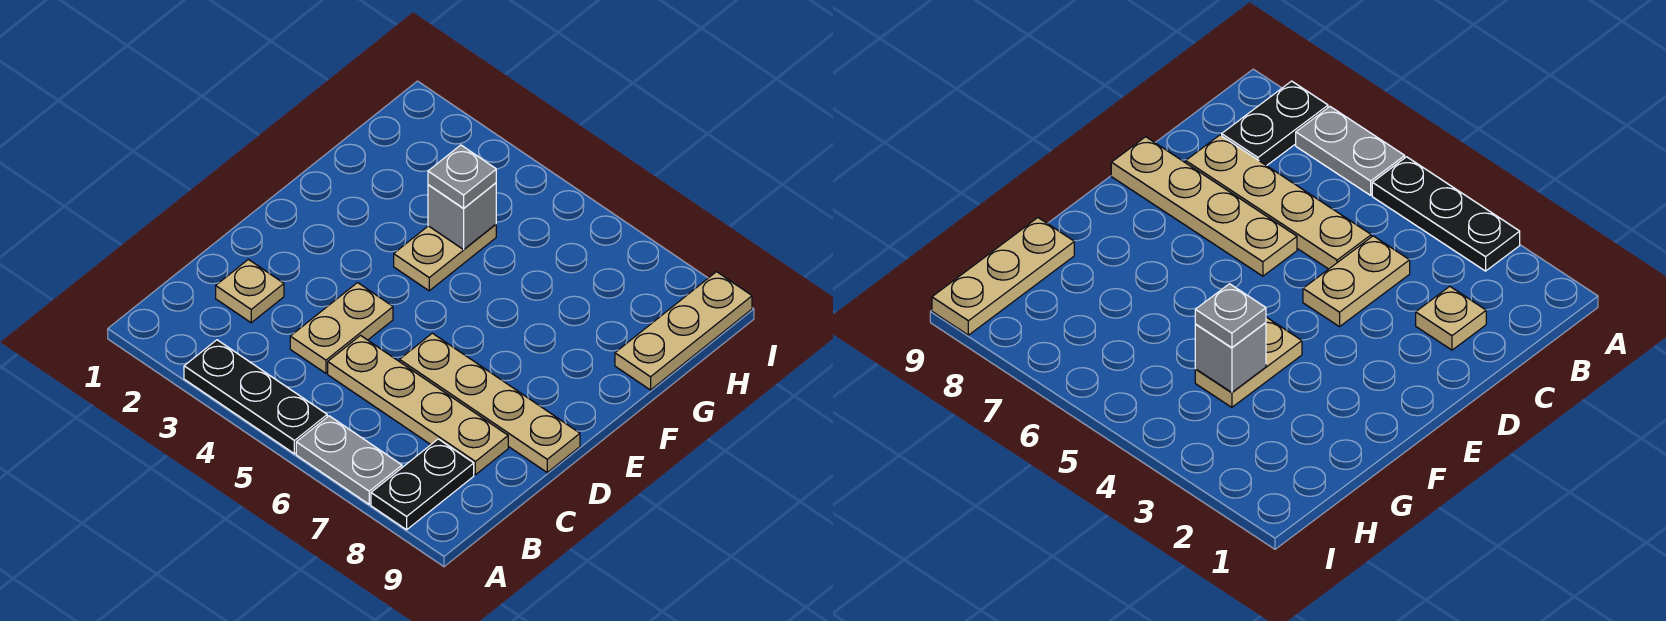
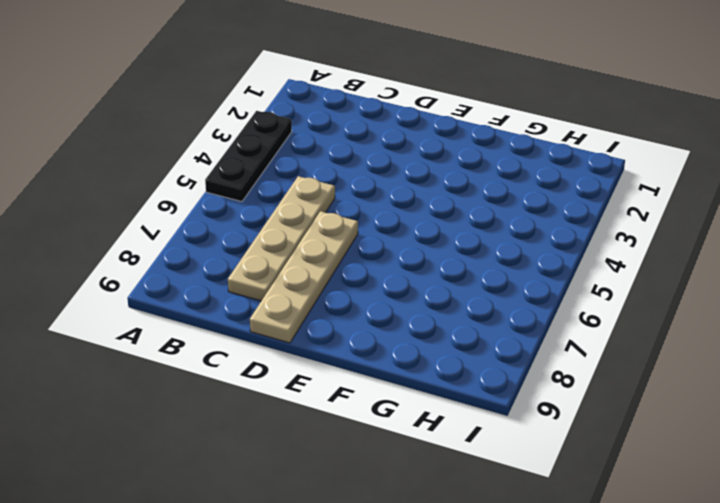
none -> grey 1x2 plate [296,416,402,504]
none -> black 1x2 plate [371,439,474,530]

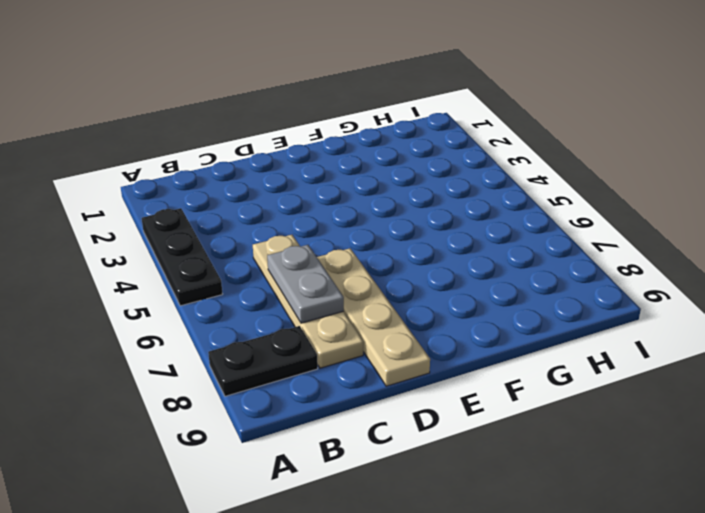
grey 1x2 plate [267,245,344,323] -> grey 1x2 plate moved to [296,416,402,504]
none -> tan 1x1 plate [216,259,284,323]
none -> tan 1x2 plate [290,283,393,373]

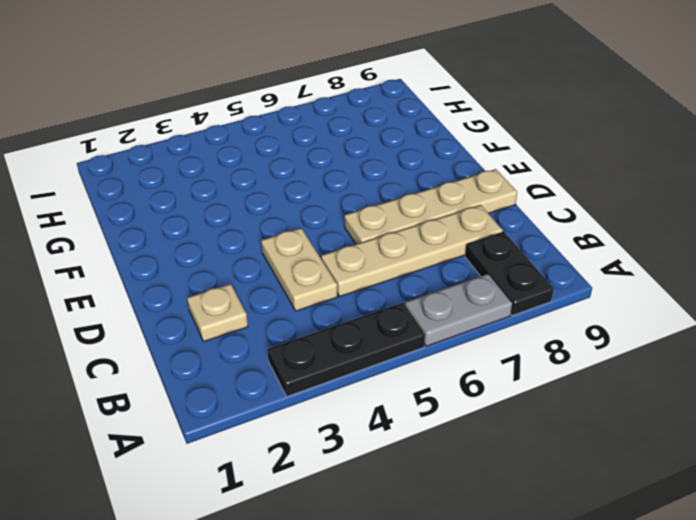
none -> tan 1x2 plate [394,224,496,291]
none -> tan 1x3 plate [615,272,752,390]

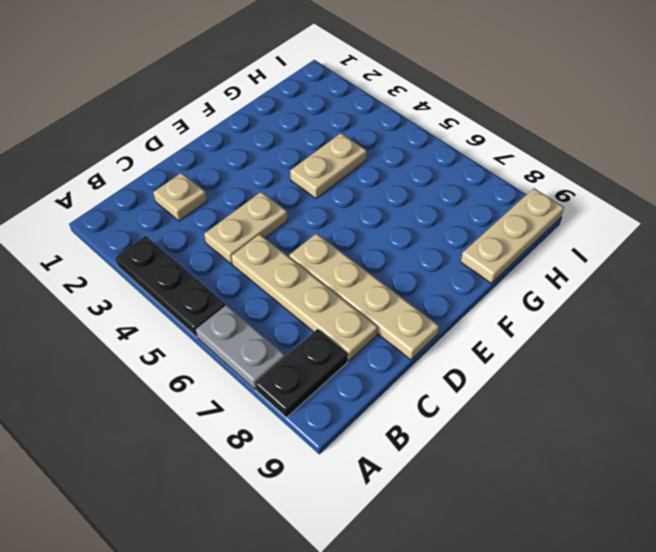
none -> grey 1x1 brick [428,183,496,249]
none -> grey 1x1 plate [428,145,496,208]

